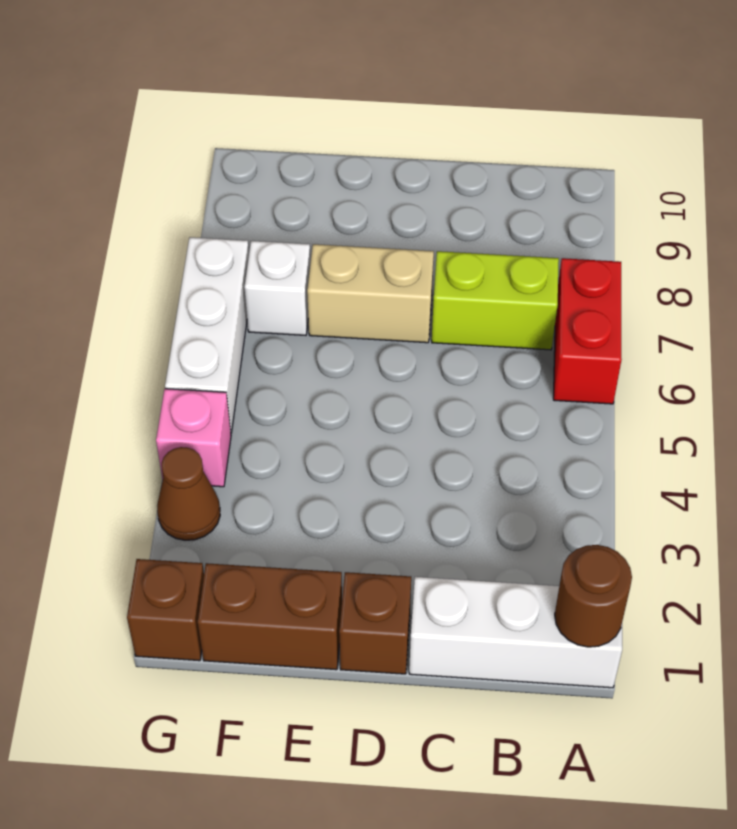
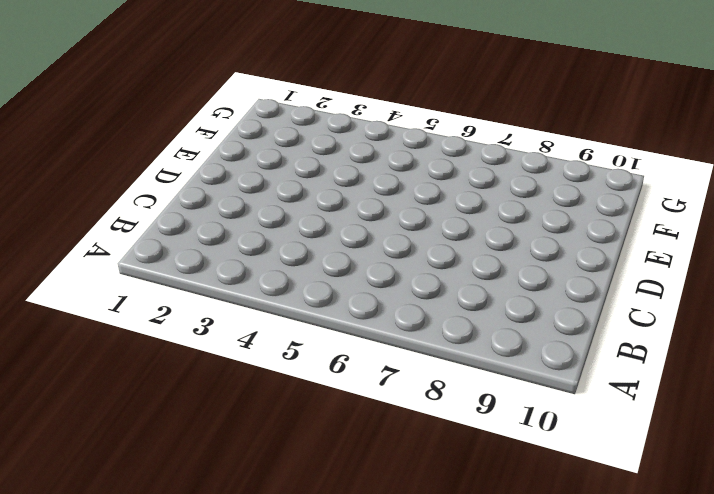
none -> white 1x3 brick [409,577,622,688]
none -> red 1x2 brick [553,258,622,404]
none -> lime 1x2 brick [432,251,559,350]

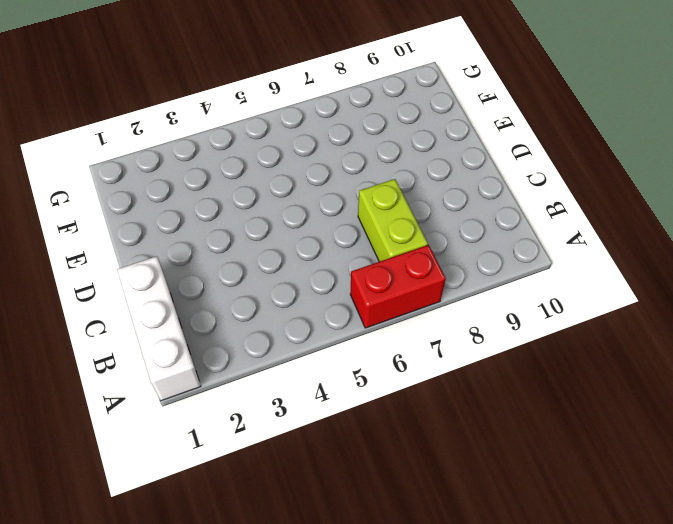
none -> brown 1x1 brick [339,572,411,674]
none -> tan 1x2 brick [307,244,434,343]
none -> brown 1x2 brick [198,563,342,670]

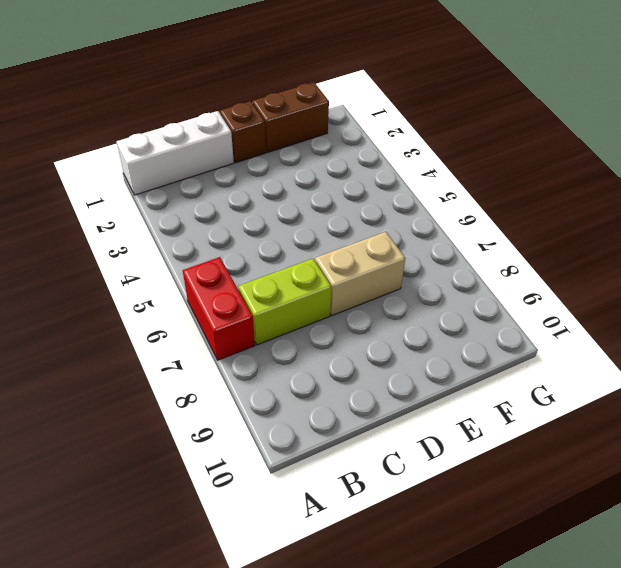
none -> white 1x1 brick [244,241,310,335]
none -> brown 1x1 brick [127,559,204,661]
none -> brown 1x1 cone [157,447,220,540]

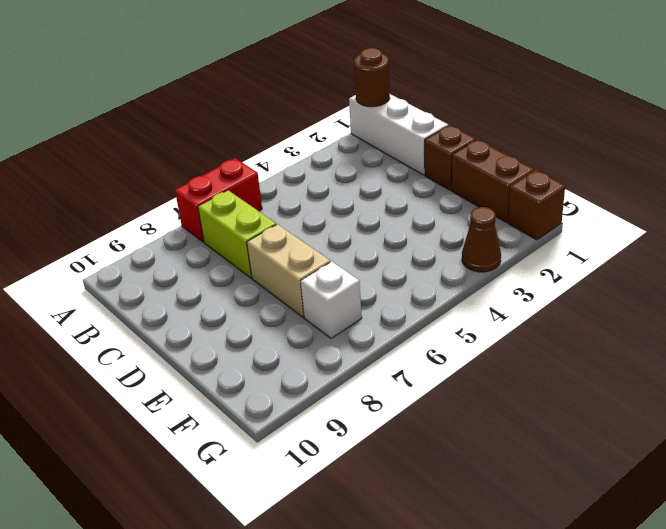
none -> pink 1x1 brick [156,389,231,487]
none -> white 1x3 brick [165,237,249,433]

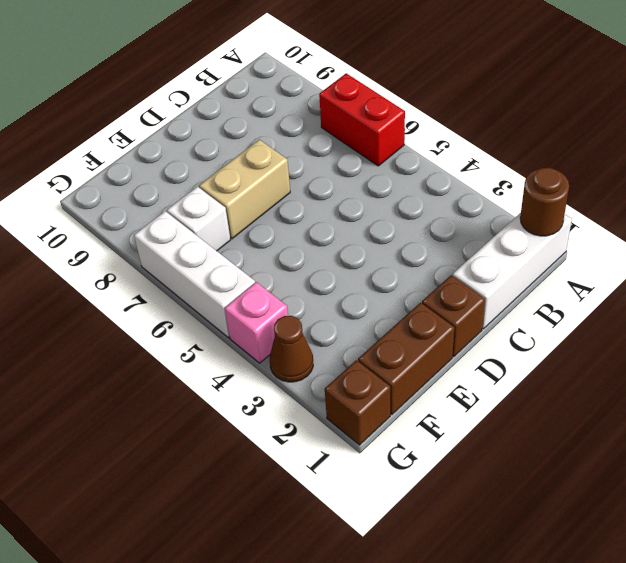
none -> lime 1x2 brick [432,251,559,350]

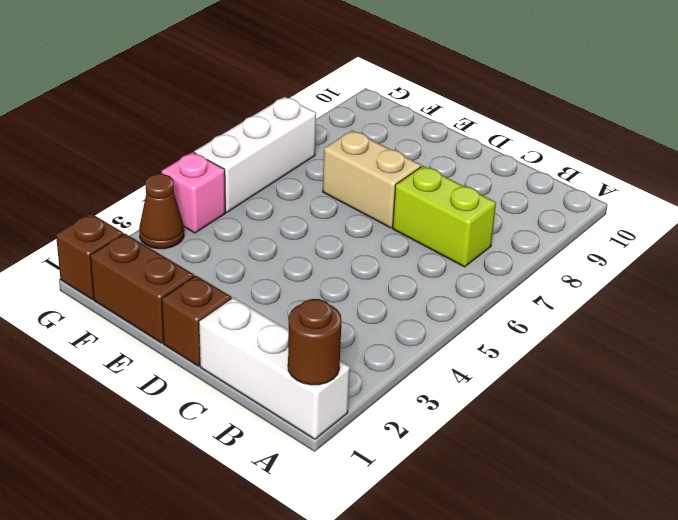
none -> red 1x2 brick [553,258,622,404]
none -> white 1x1 brick [244,241,310,335]

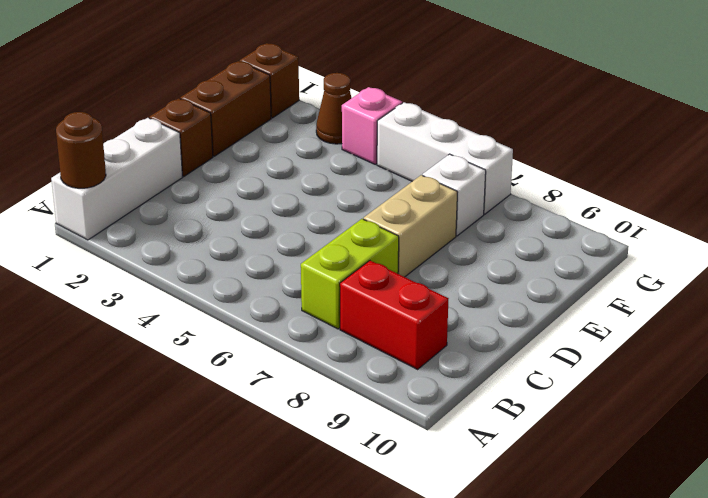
red 1x2 brick [340,261,448,369] -> red 1x2 brick moved to [553,258,622,404]

